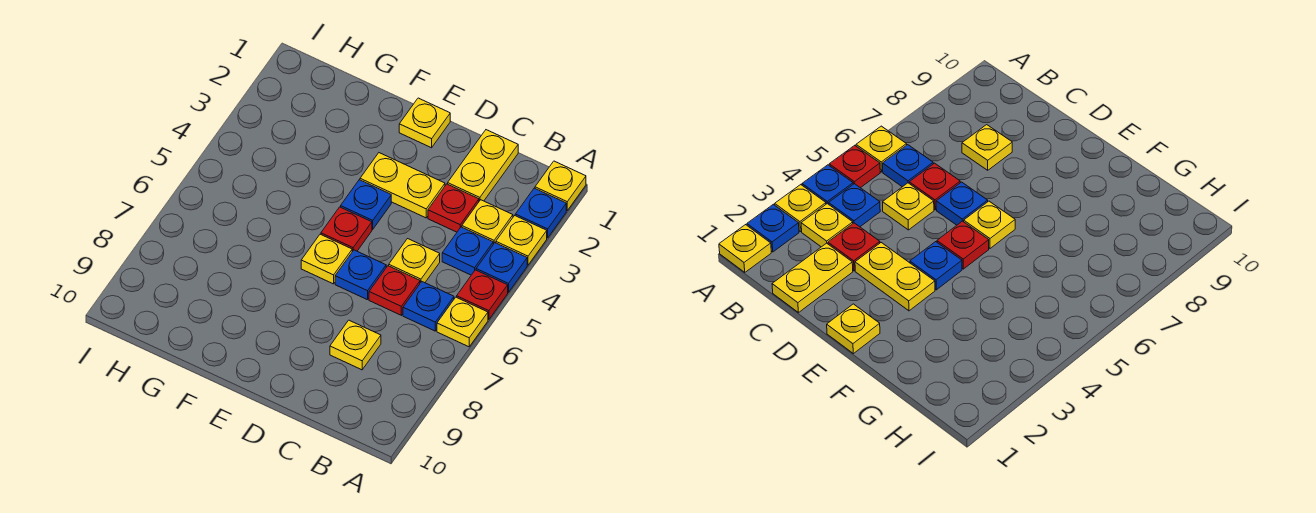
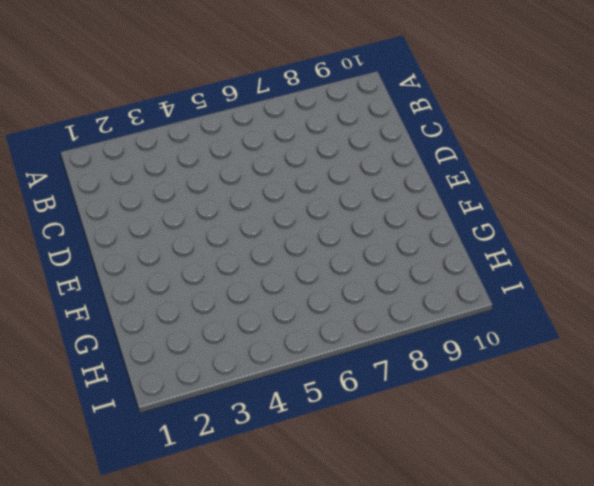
none -> yellow 1x1 plate [535,161,586,210]
none -> blue 1x1 plate [515,188,566,238]
none -> yellow 1x1 plate [496,216,547,265]

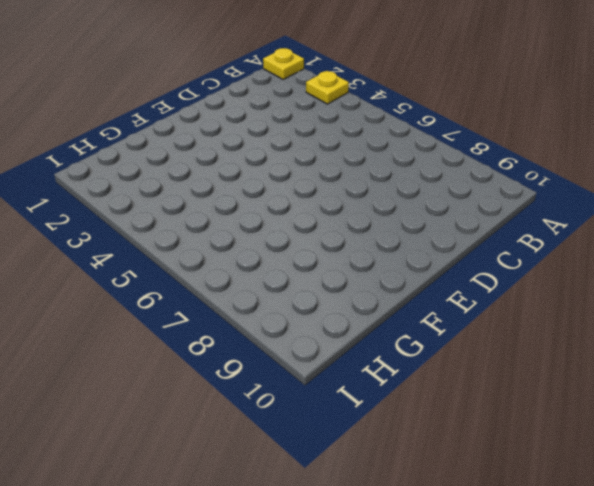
none -> blue 1x1 plate [515,188,566,238]
none -> blue 1x1 plate [476,243,527,292]
none -> red 1x1 plate [457,270,508,320]

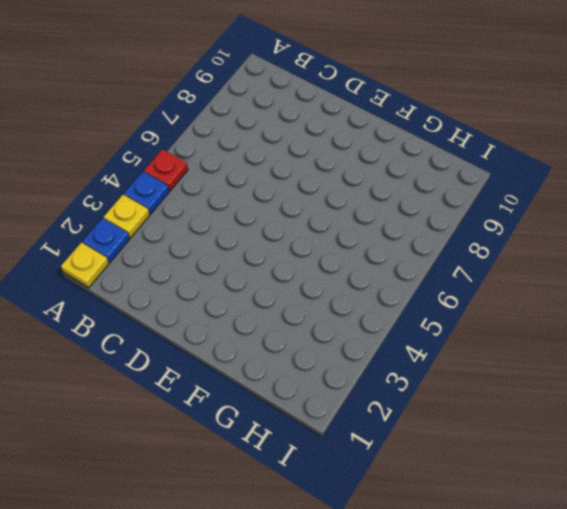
none -> yellow 1x1 plate [437,297,488,347]
none -> yellow 1x1 plate [462,200,513,244]
none -> blue 1x1 plate [442,227,493,275]

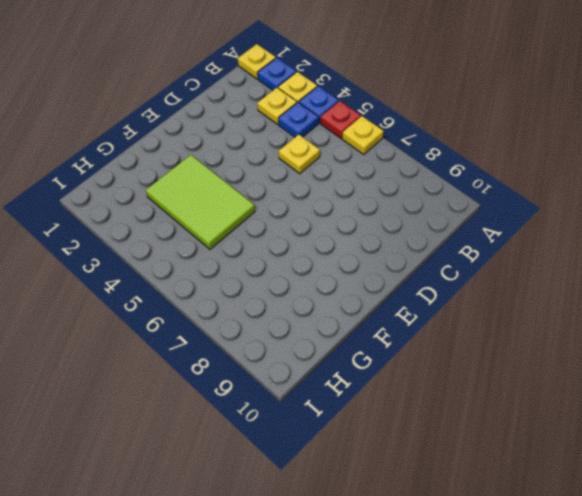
lime 2x3 tile [146,155,255,249] -> none
none -> blue 1x1 plate [403,282,454,331]
none -> yellow 1x2 plate [448,130,518,201]
none -> red 1x1 plate [428,184,479,232]

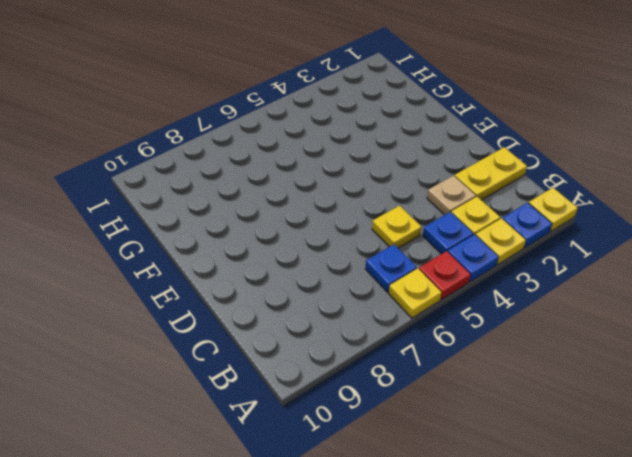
tan 1x1 plate [427,176,476,215] -> red 1x1 plate [428,184,479,232]
none -> red 1x1 plate [369,266,420,315]
none -> yellow 1x1 plate [330,320,381,370]
none -> yellow 1x2 plate [360,153,445,218]

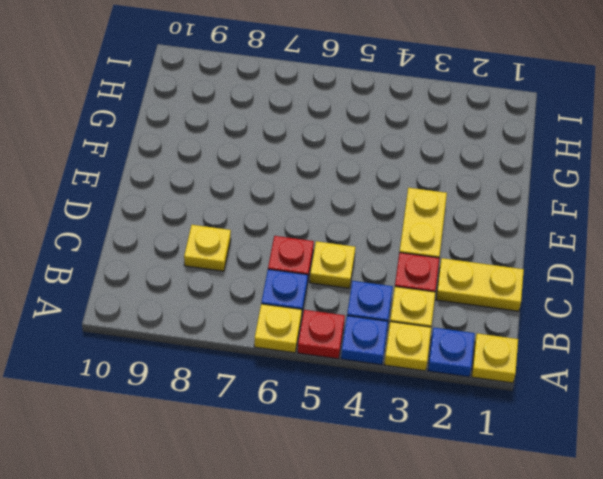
none -> blue 1x1 plate [335,250,386,300]
none -> yellow 1x1 plate [399,98,450,148]
none -> blue 1x1 plate [341,180,391,229]

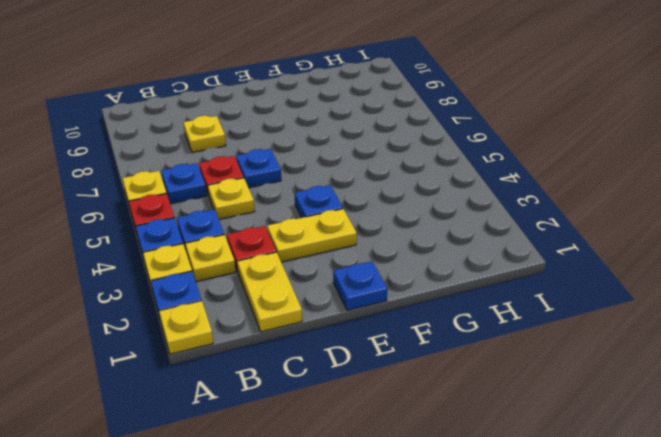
blue 1x1 plate [333,261,387,311] -> yellow 1x1 plate [399,98,450,148]
none -> red 1x1 plate [321,207,372,252]
none -> yellow 1x1 plate [301,234,352,284]

